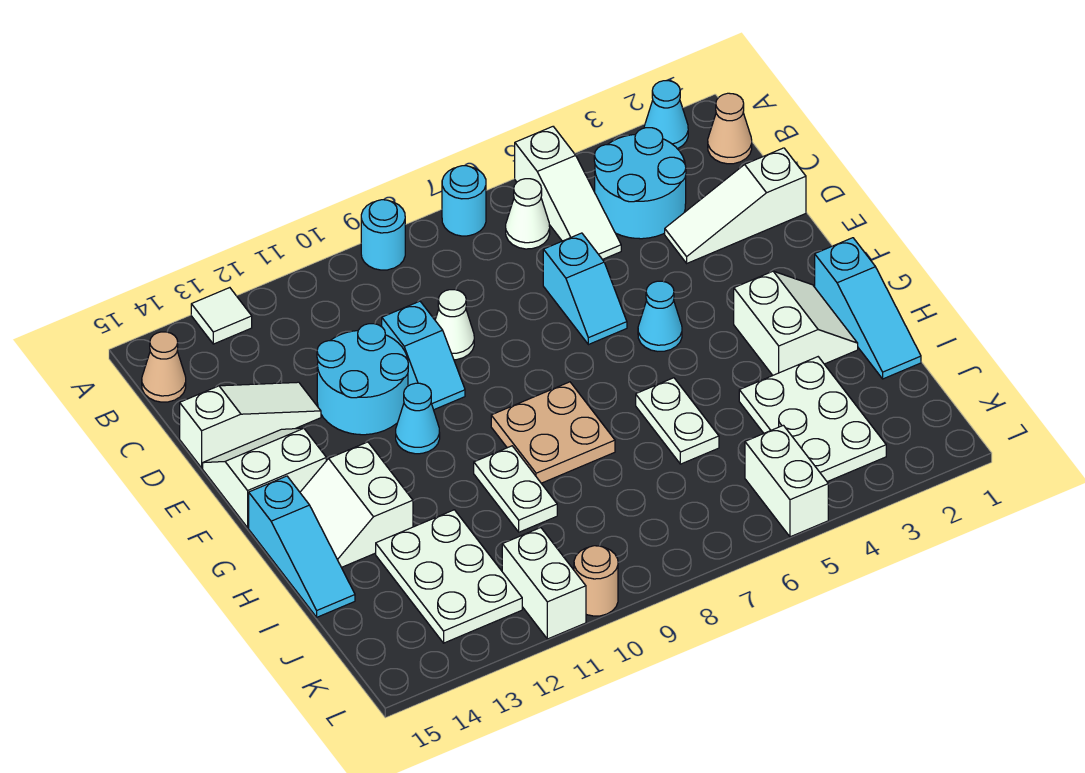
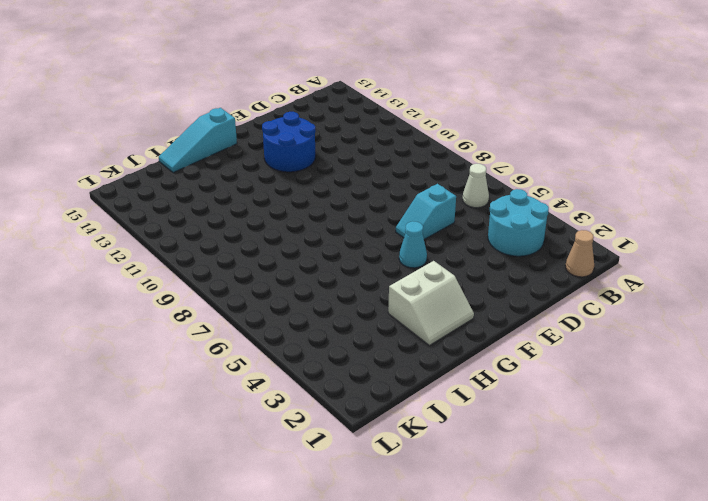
blue 2x2 round brick [262,112,316,172] -> cyan 2x2 round brick [317,324,408,435]
none -> cyan 1x1 cone [644,81,688,149]
none -> white 1x3 slope [515,127,621,260]
none -> cyan 1x1 round brick [442,166,486,236]
none -> cyan 1x1 round brick [361,200,405,270]

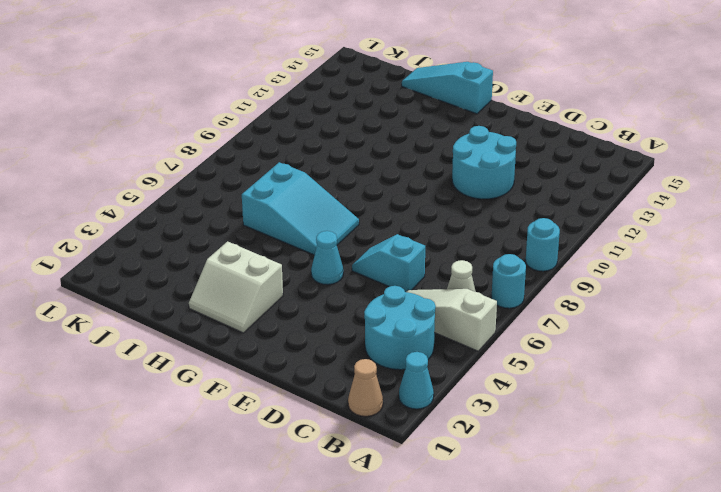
cyan 2x3 slope [242,162,359,255] -> white 1x2 plate [636,378,719,464]
none -> white 1x1 tile [191,288,252,344]
none -> tan 1x1 cone [142,332,186,402]
none -> white 1x3 slope [665,148,806,263]
none -> white 1x1 cone [435,290,474,360]

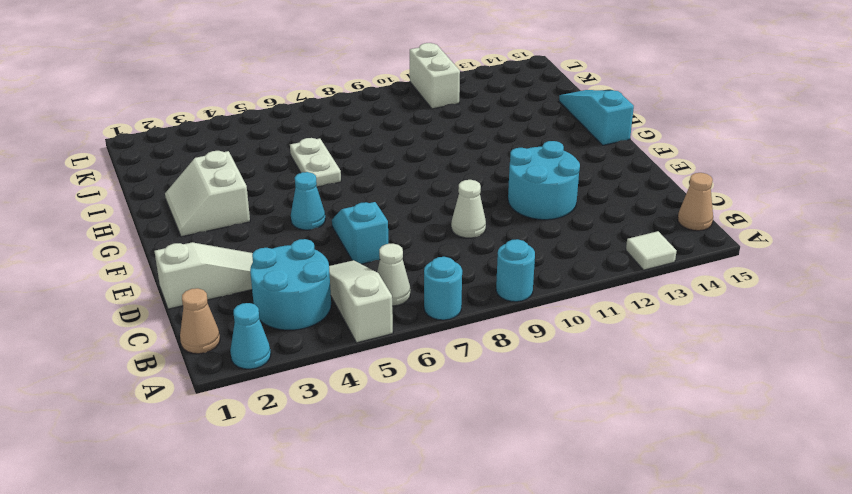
none -> cyan 1x2 slope [382,301,465,410]
none -> white 1x3 slope [180,382,321,468]
none -> white 2x2 slope [203,428,326,527]
none -> cyan 1x1 cone [396,383,440,454]

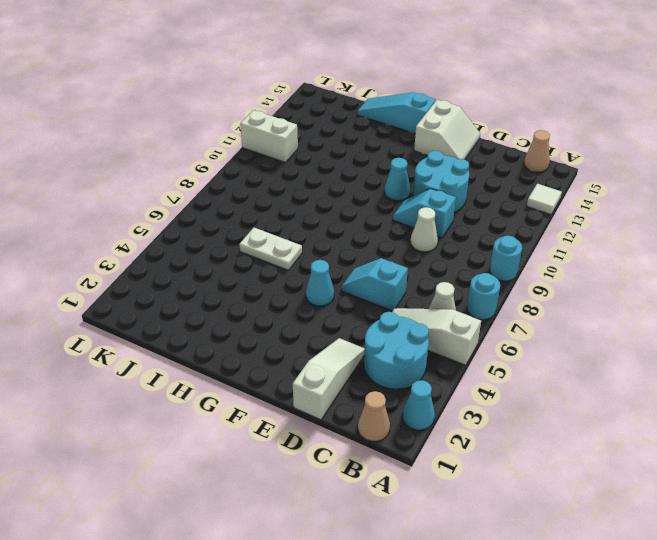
none -> white 1x3 slope [180,382,321,468]
none -> cyan 1x3 slope [815,238,921,379]
none -> white 2x2 slope [734,271,858,375]
none -> tan 2x2 plate [491,382,615,483]

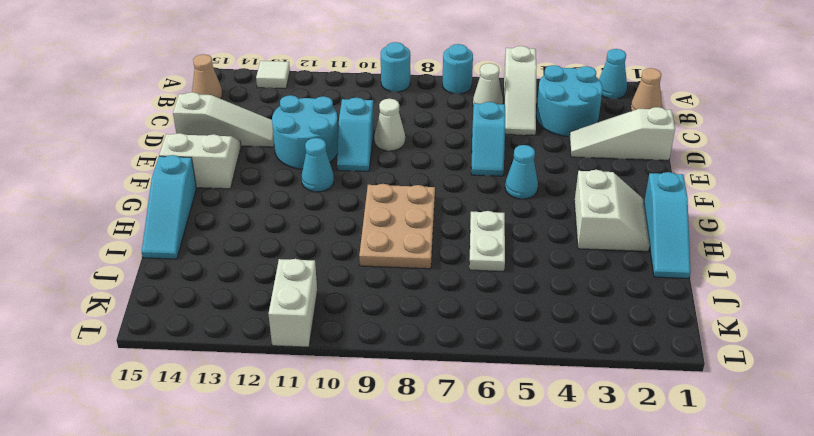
tan 2x3 plate [359,184,435,269] -> tan 2x2 plate [491,382,615,483]
none -> white 2x2 slope [300,442,413,567]
none -> white 1x2 plate [474,446,557,532]
none -> white 2x3 plate [739,357,886,482]
none -> white 2x3 plate [376,510,522,643]

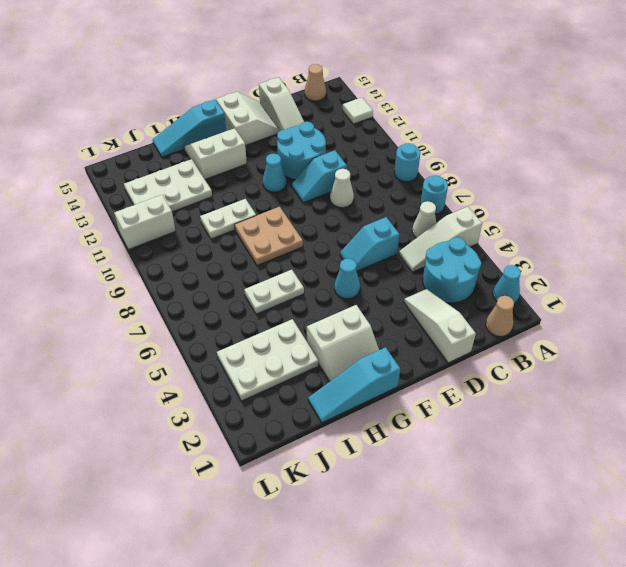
none -> white 1x2 brick [745,425,828,537]
none -> tan 1x1 round brick [574,546,618,616]

